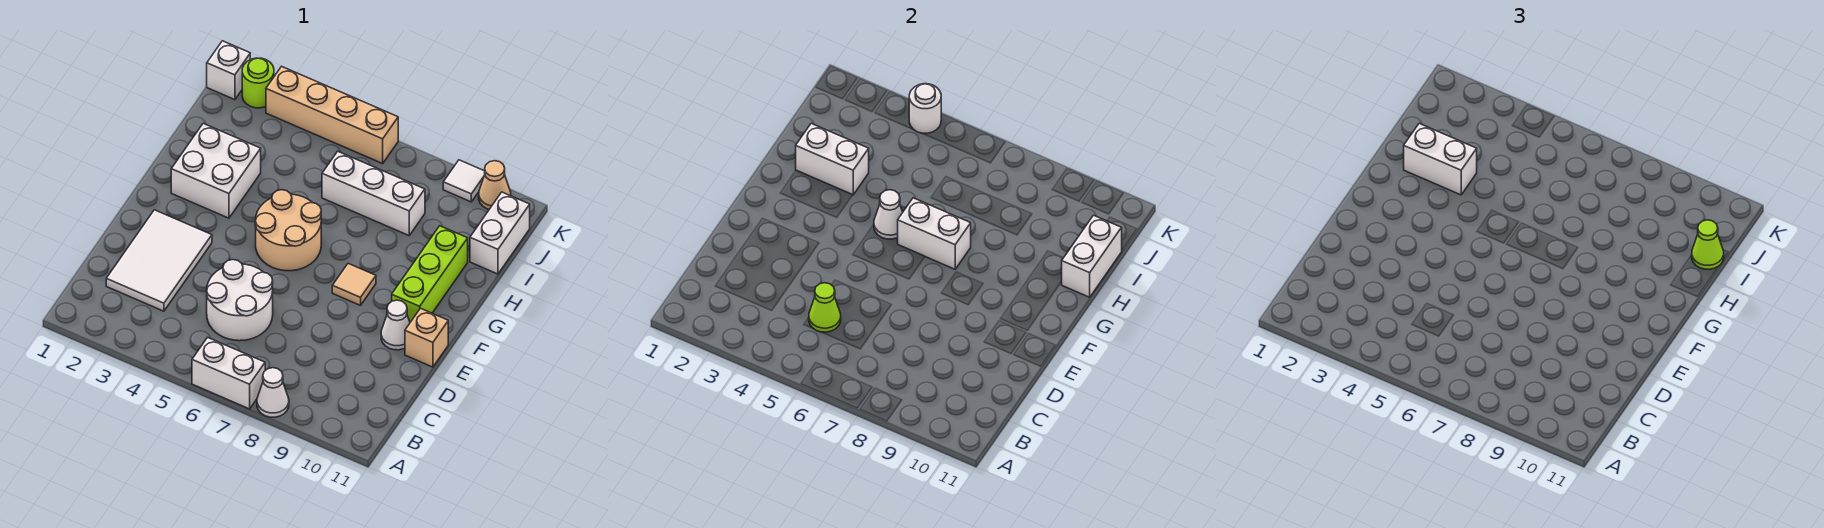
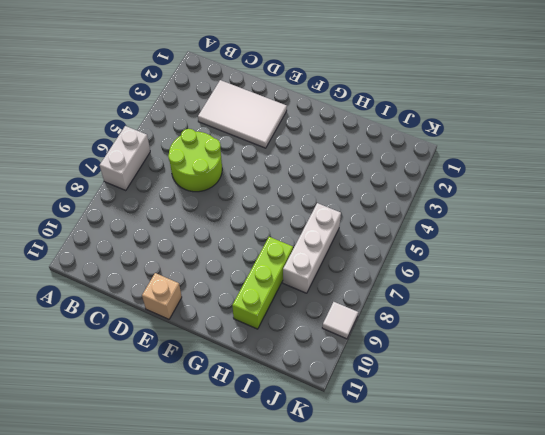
lime 2x2 round brick [168,129,222,192] -> white 2x2 round brick [207,260,273,341]
lime 1x3 brick [232,237,293,329] -> lime 1x3 brick turned to [392,226,468,322]
none -> white 1x1 cone [257,368,289,417]
none -> white 1x1 cone [381,300,410,350]
none -> tan 2x2 round brick [255,190,321,271]

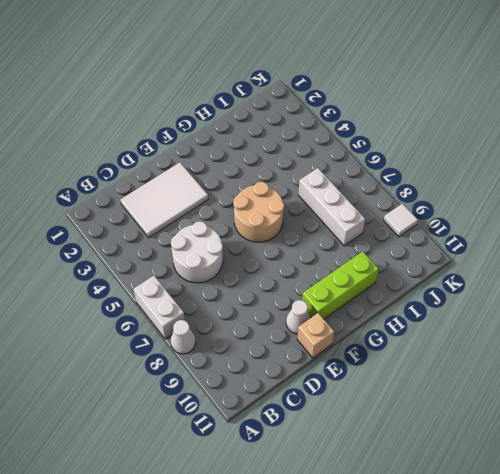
none -> tan 1x1 tile [332,264,376,305]
none -> white 2x2 brick [171,123,261,218]
none -> white 1x2 brick [470,192,530,274]

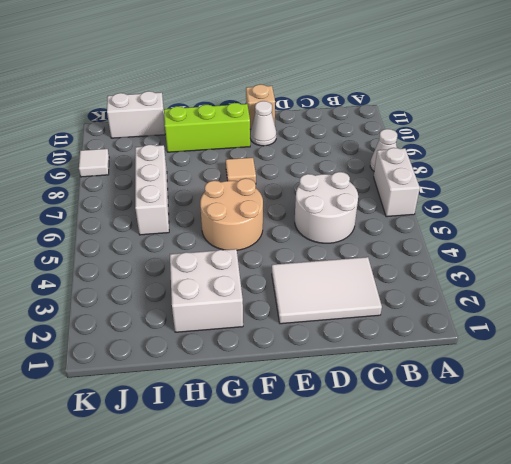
none -> white 1x1 brick [207,41,250,100]
none -> lime 1x1 round brick [242,58,274,108]
none -> tan 1x4 brick [266,66,398,164]

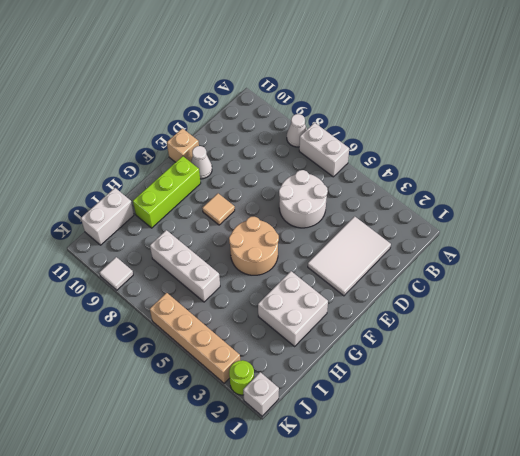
none -> tan 1x1 cone [479,161,511,209]
none -> lime 1x1 cone [809,283,841,332]
none -> white 1x1 cone [874,190,903,239]

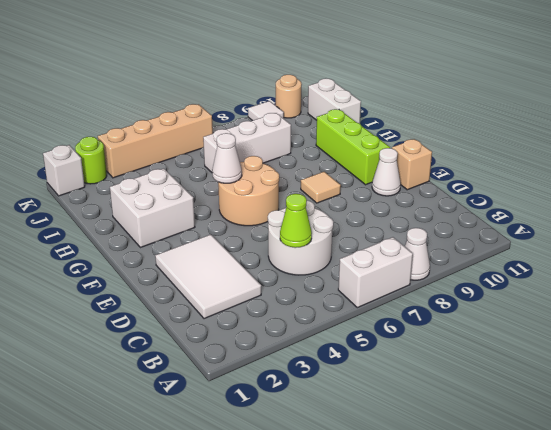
tan 1x1 round brick [276,75,302,118] -> tan 1x1 cone [479,161,511,209]
none -> white 1x2 brick [898,198,971,269]
none -> white 1x2 brick [796,123,869,195]
none -> white 1x2 brick [1062,215,1122,297]

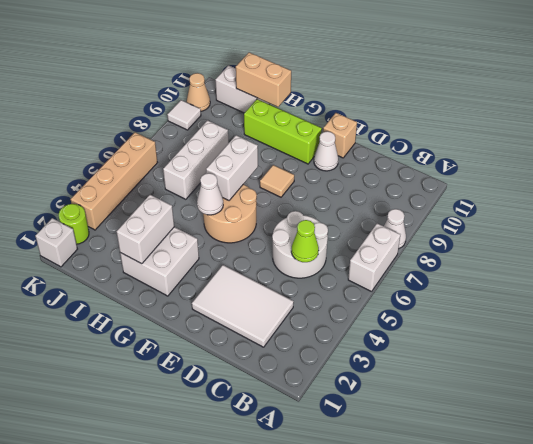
tan 1x2 brick [236,52,291,107] -> white 1x2 brick [1062,215,1122,297]
none -> white 1x1 round brick [909,84,941,134]
none -> white 1x2 brick [1404,123,1477,195]
none -> lime 1x1 cone [1692,220,1724,269]

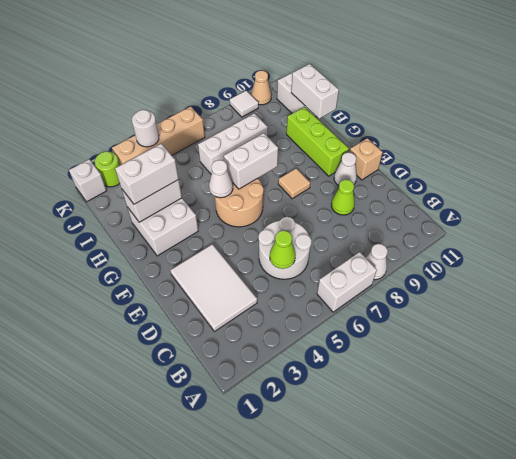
lime 1x1 cone [331,180,355,215] -> lime 1x1 cone moved to [1692,220,1724,269]

